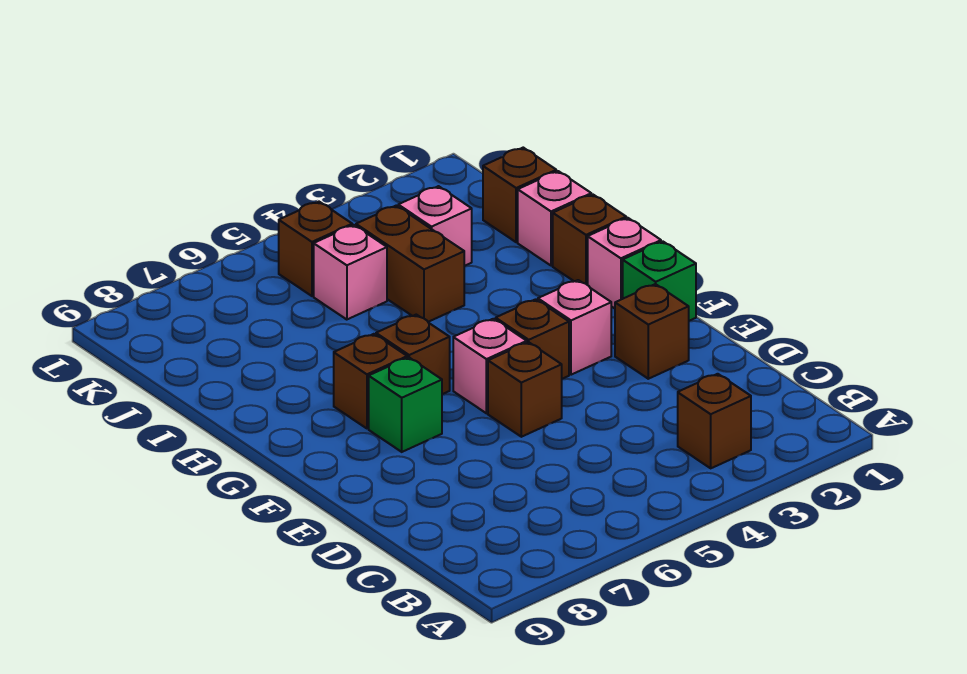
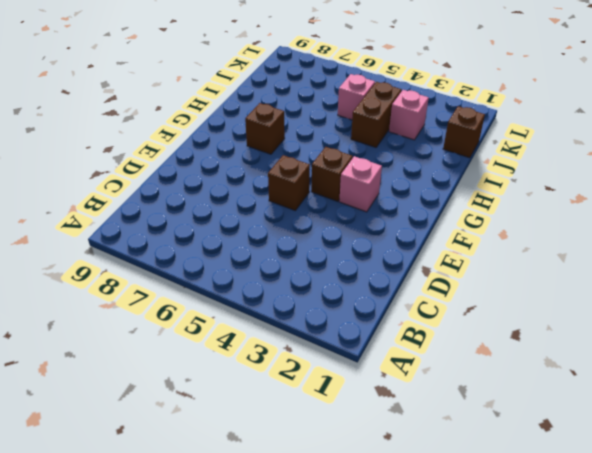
none -> brown 1x1 brick [678,374,751,468]
none -> brown 1x1 brick [615,284,689,379]
none -> green 1x1 brick [623,241,696,321]

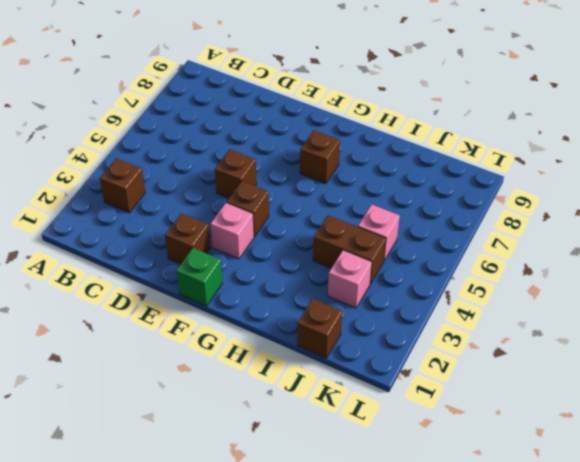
none -> pink 1x1 brick [453,319,527,413]
none -> green 1x1 brick [369,357,442,452]
none -> pink 1x1 brick [588,218,661,308]

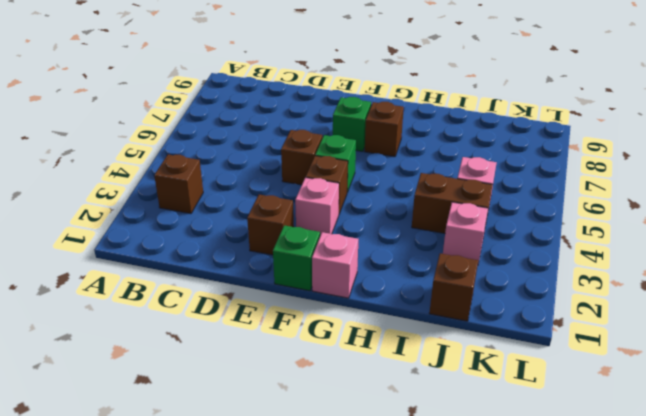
green 1x1 brick [315,135,356,192] -> pink 1x1 brick [453,319,527,413]
none -> brown 1x1 brick [376,315,450,394]
none -> brown 1x1 brick [553,195,626,285]
none -> pink 1x1 brick [518,171,591,266]

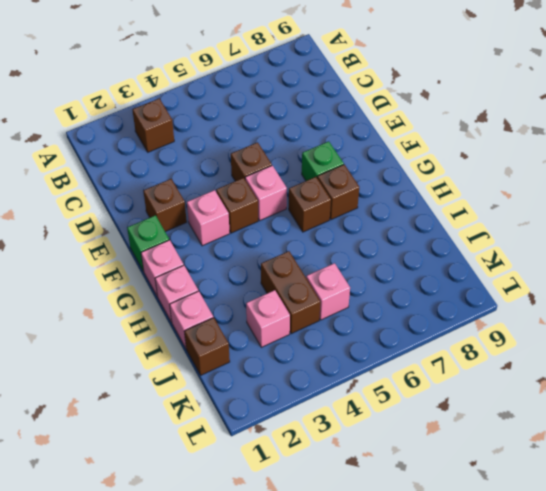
pink 1x1 brick [155,265,198,322] -> brown 1x1 brick [553,195,626,285]
none -> brown 1x1 brick [279,202,352,296]

